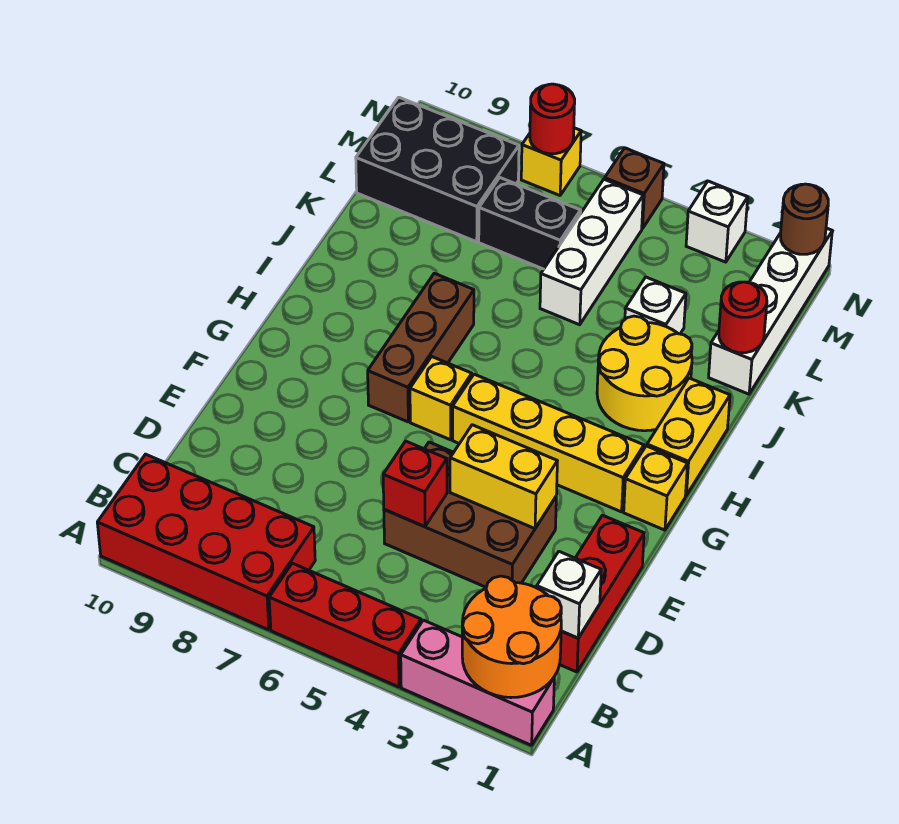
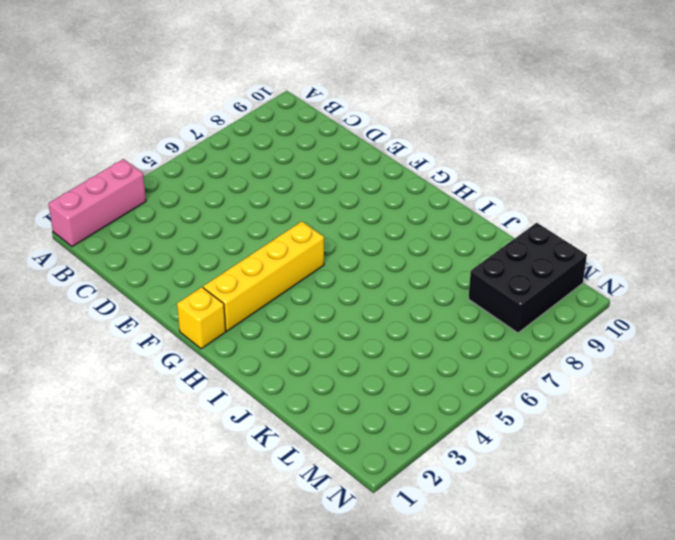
none -> red 1x3 brick [269,563,421,687]
none -> red 2x4 brick [97,454,315,630]
none -> red 1x3 brick [560,515,644,672]

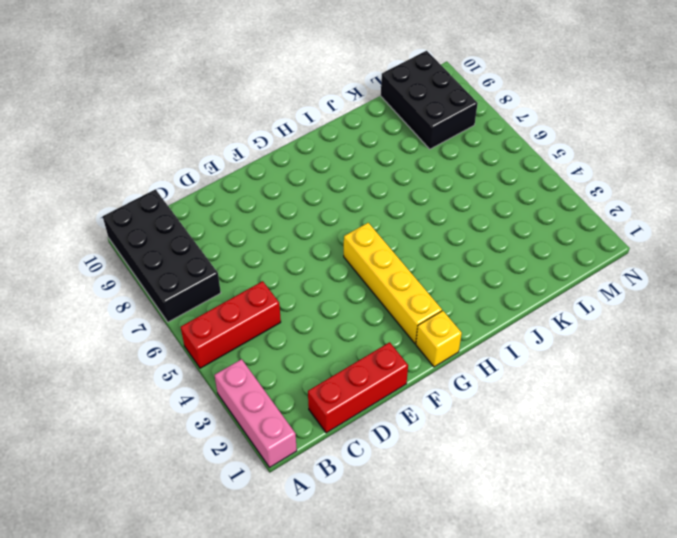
red 1x3 brick [181,281,281,368] -> red 1x3 brick turned to [269,563,421,687]
black 2x4 brick [103,189,221,322] -> red 2x4 brick [97,454,315,630]
none -> brown 2x3 brick [384,442,556,587]
none -> yellow 1x1 brick [410,357,472,440]
none -> brown 1x3 brick [368,273,474,422]

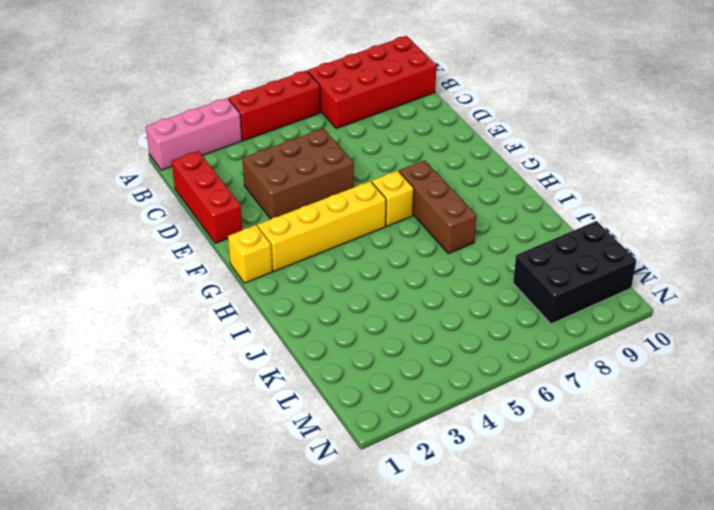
none -> yellow 1x2 brick [647,378,730,495]
none -> yellow 2x2 round brick [597,316,692,431]
none -> white 1x4 brick [709,228,832,394]

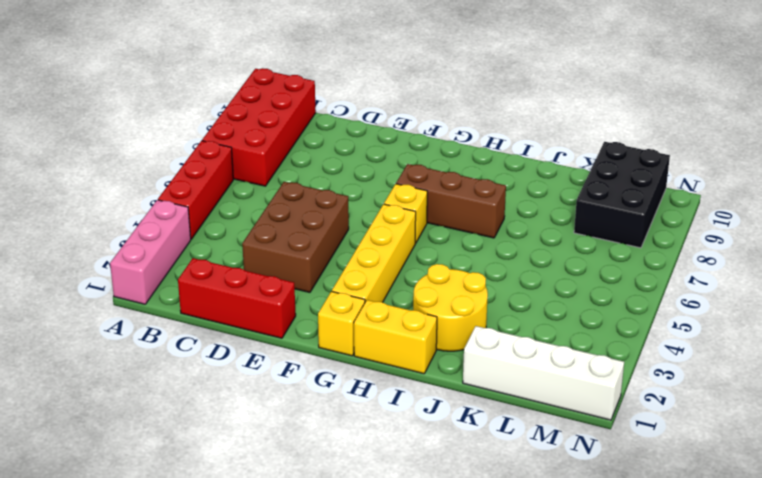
none -> white 1x1 brick [625,277,686,334]
none -> white 1x3 brick [540,179,643,325]
none -> black 1x2 brick [479,178,581,269]

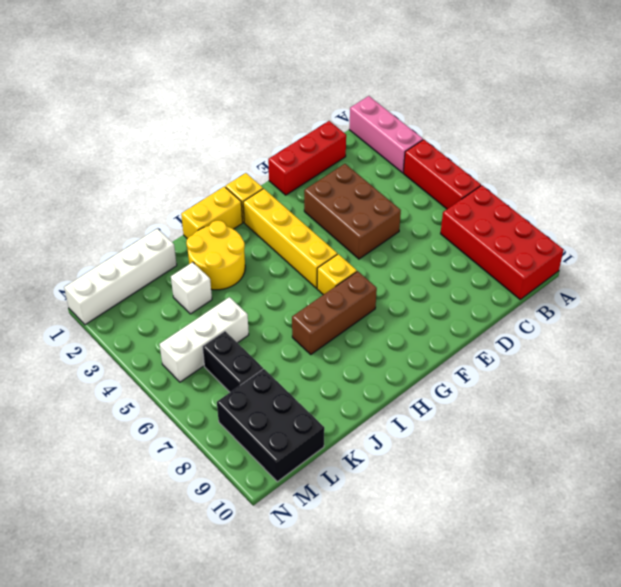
none -> white 1x1 brick [686,181,748,262]
none -> brown 1x1 brick [605,148,664,229]
none -> yellow 1x1 brick [521,128,581,195]

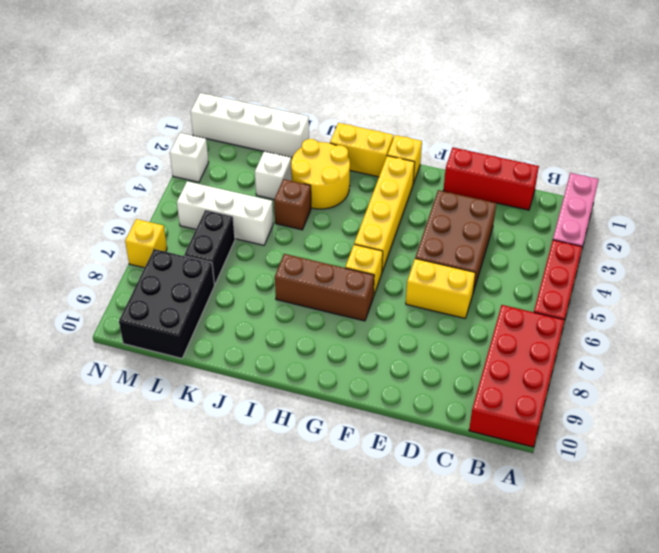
yellow 1x2 brick [406,259,476,318] -> yellow 1x2 brick turned to [450,425,557,529]
brown 1x1 brick [274,179,311,230] -> brown 1x1 brick moved to [605,148,664,229]
none -> orange 2x2 round brick [462,576,561,698]
none -> white 1x1 brick [537,552,601,638]
none -> red 1x1 brick [383,441,447,527]

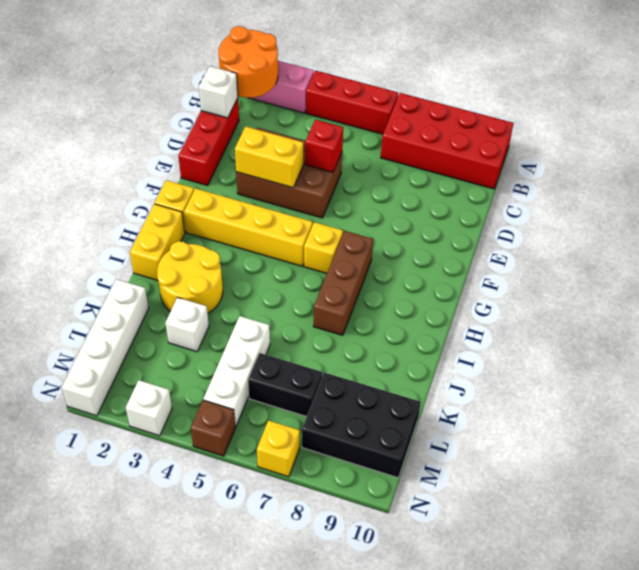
none -> red 1x1 round brick [719,282,767,353]
none -> brown 1x1 round brick [780,184,828,254]
none -> red 1x1 round brick [530,84,575,154]

